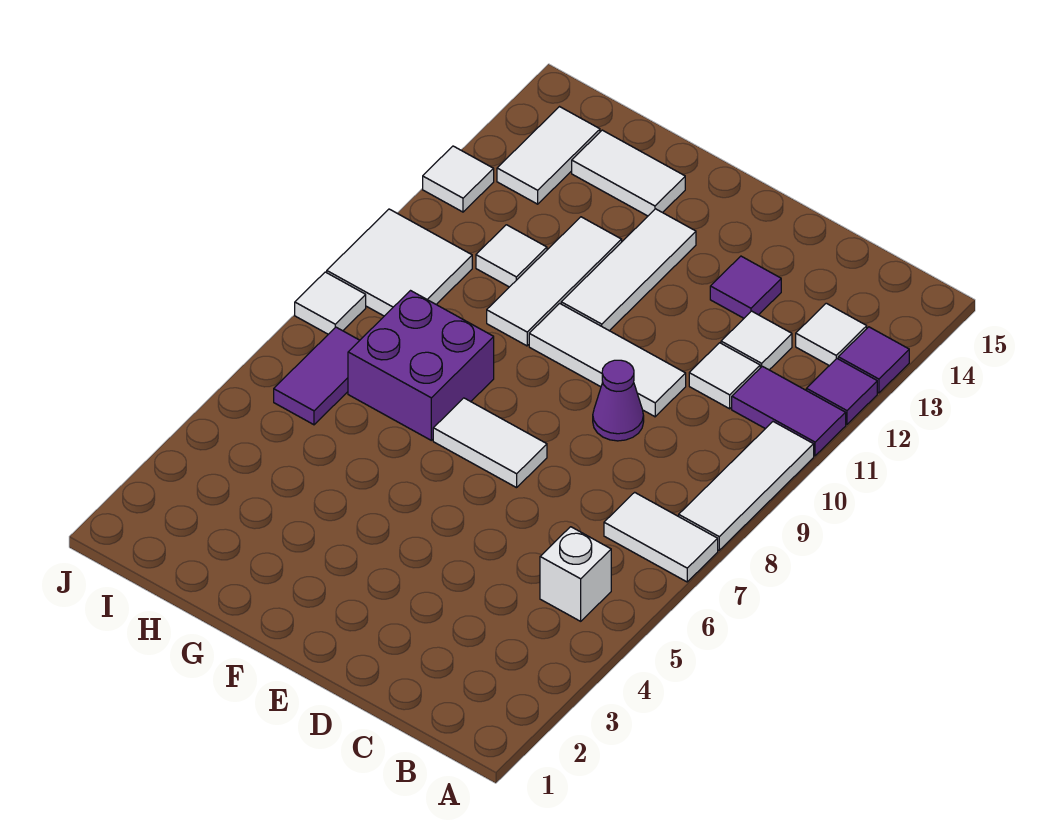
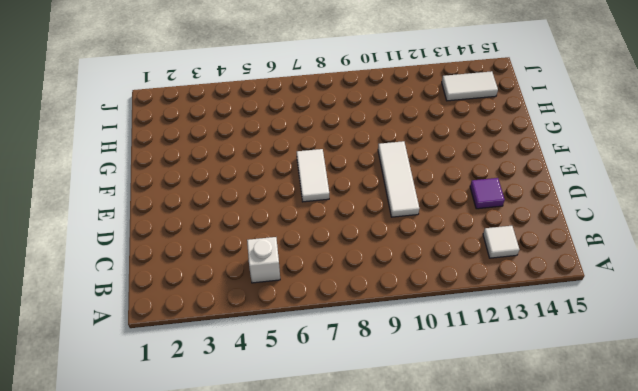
none -> white 1x2 tile [604,492,718,582]
none -> white 1x3 tile [679,422,814,550]
none -> purple 1x2 tile [732,366,846,456]

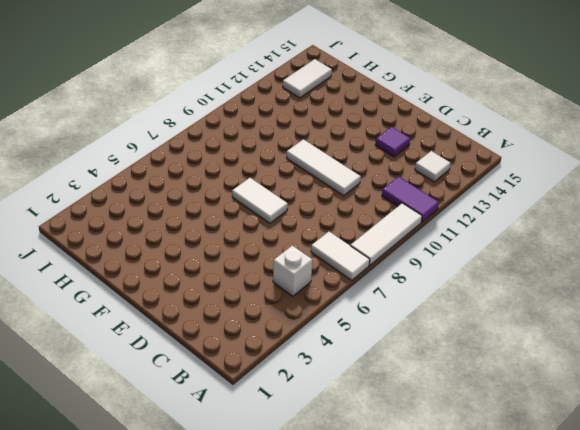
none -> purple 1x1 tile [806,359,877,424]
none -> purple 1x1 tile [838,327,909,393]
none -> white 1x1 tile [689,343,760,409]

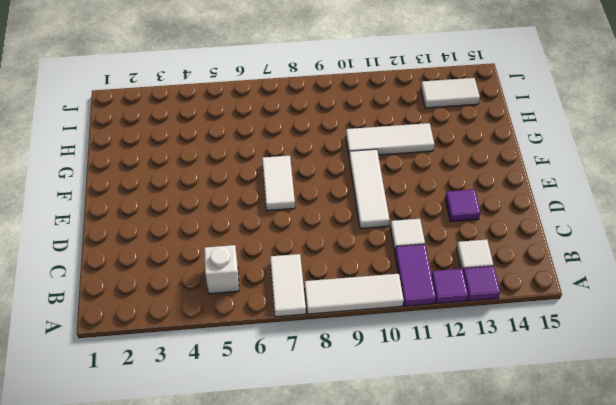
none -> white 1x1 tile [721,311,792,370]
none -> purple 1x1 cone [593,360,644,441]
none -> white 1x3 tile [561,209,696,331]

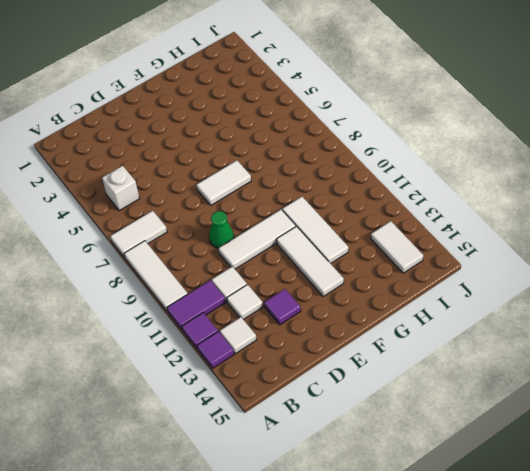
green 1x1 cone [209,211,234,248] -> purple 1x1 cone [593,360,644,441]
none -> purple 2x2 brick [348,291,494,440]
none -> white 1x2 tile [572,130,685,216]
none -> white 1x1 tile [476,225,547,287]

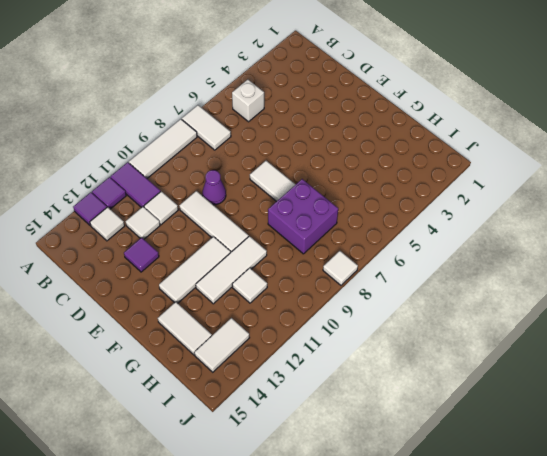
none -> purple 1x2 tile [274,327,360,425]
none -> white 2x2 tile [327,209,472,316]
none -> white 1x1 tile [423,146,494,212]

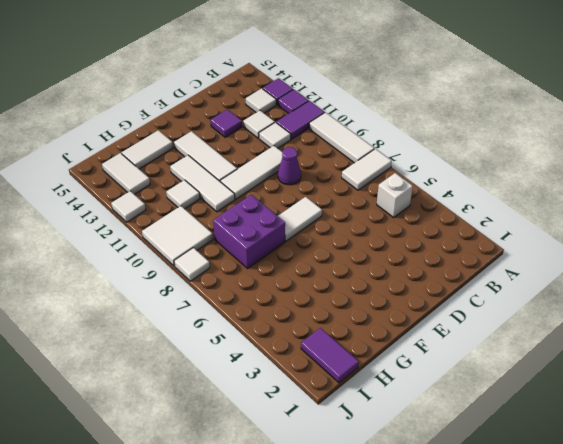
purple 1x2 tile [301,328,359,383] -> purple 1x2 tile moved to [274,327,360,425]

